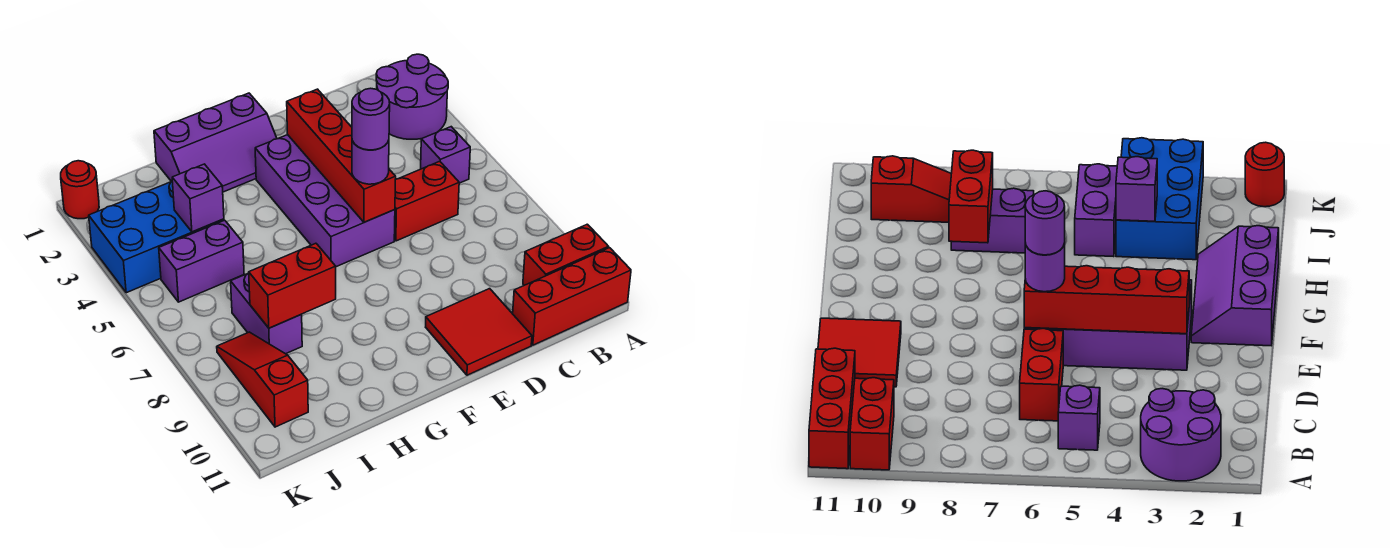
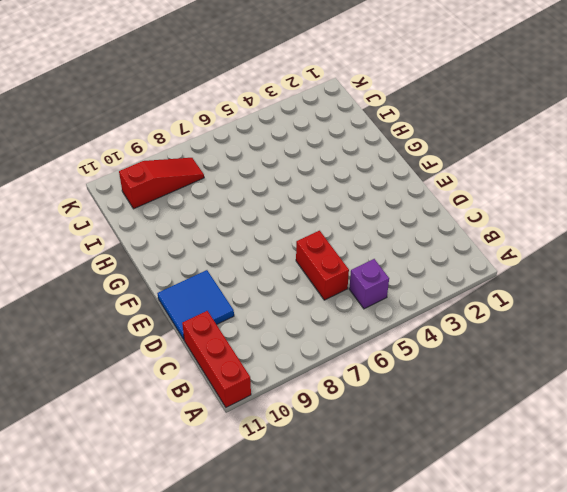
blue 2x2 tile [157,270,234,339] -> red 2x2 tile [426,289,532,375]
none -> purple 2x2 round brick [376,54,448,139]
none -> red 1x2 brick [523,224,608,285]
none -> purple 2x4 brick [255,135,395,267]

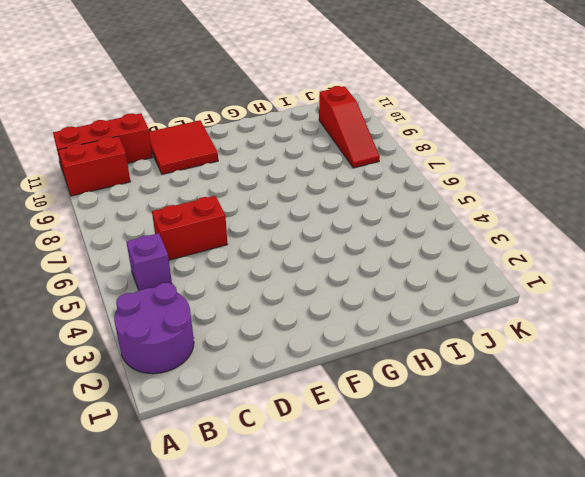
none -> purple 2x4 brick [255,135,395,267]
none -> purple 2x3 slope [154,93,277,192]
none -> blue 2x3 brick [89,182,224,293]

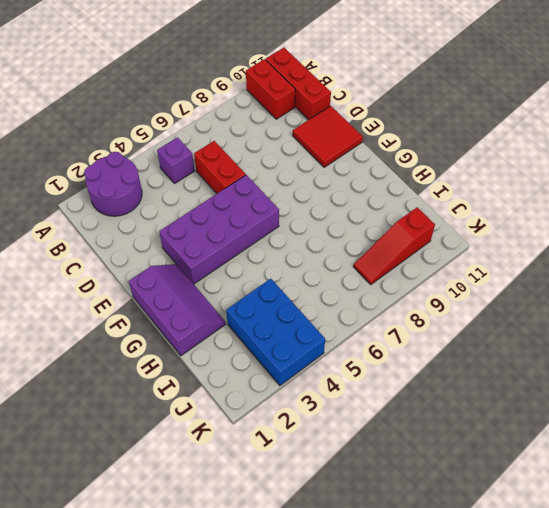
none -> purple 1x2 brick [159,220,244,302]
none -> purple 1x2 brick [231,273,302,354]
none -> red 1x1 round brick [61,161,99,219]

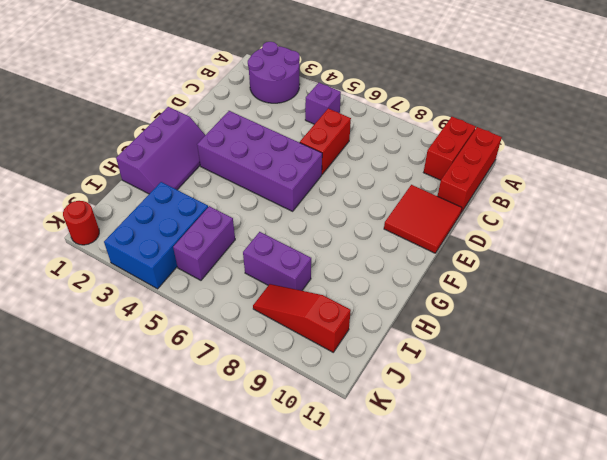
none -> red 1x4 brick [287,89,396,222]
none -> red 1x2 brick [249,243,336,328]
none -> purple 1x1 brick [172,164,224,232]

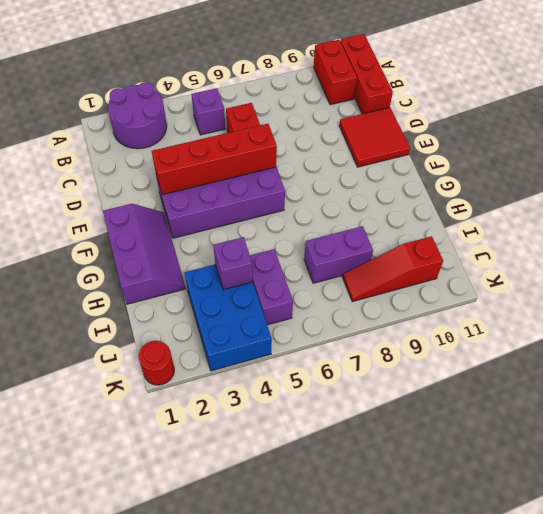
none -> red 1x2 brick [249,243,336,328]
none -> purple 1x1 round brick [352,140,389,184]
none -> purple 1x1 round brick [352,88,390,150]

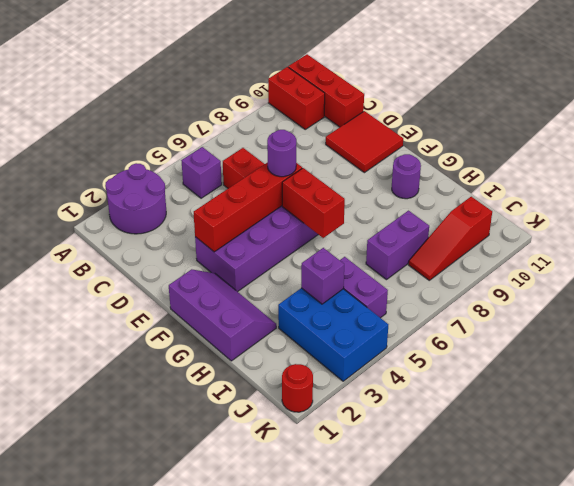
red 1x2 brick [282,168,345,238] -> red 1x2 brick moved to [249,243,336,328]
purple 1x1 round brick [392,154,421,199] -> purple 1x1 round brick moved to [352,88,390,150]

